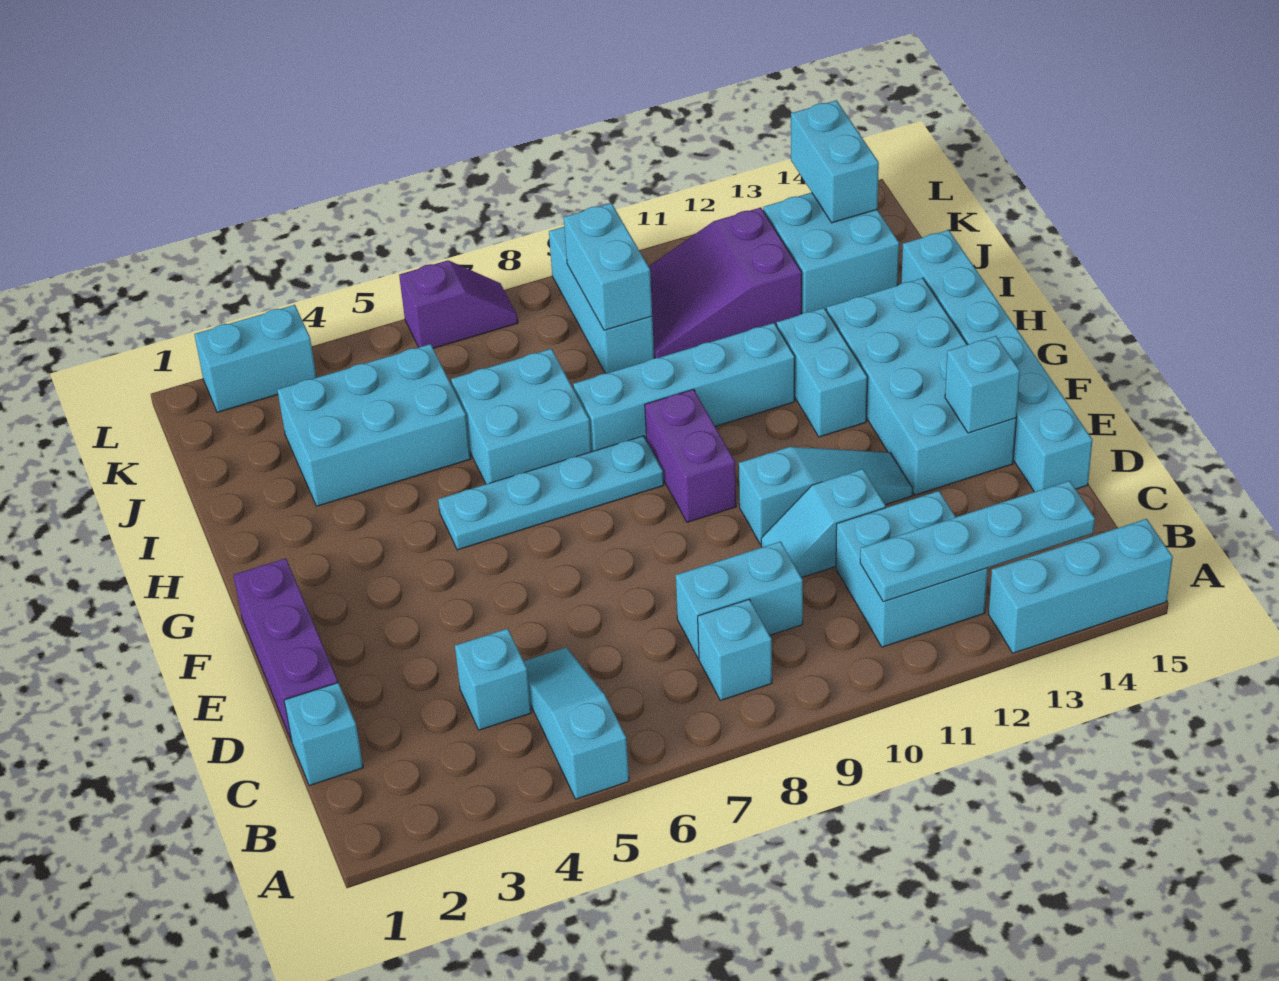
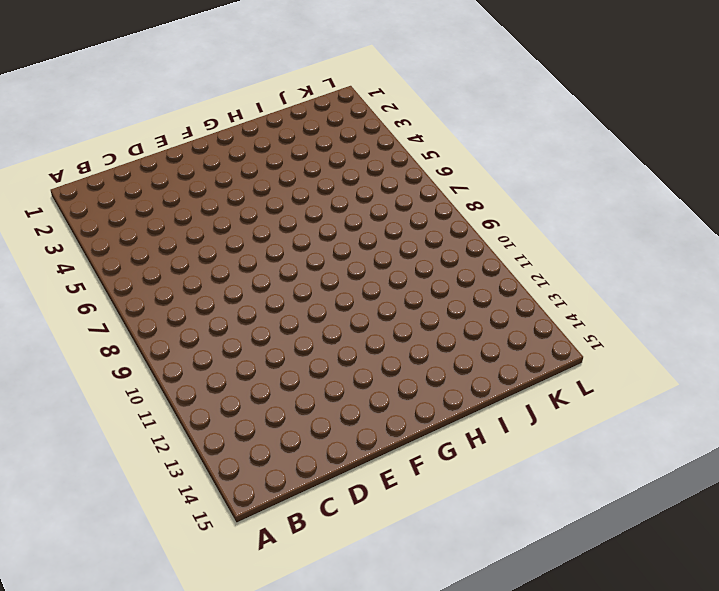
none -> cyan 1x3 slope [524,647,629,799]
none -> cyan 1x3 brick [989,519,1173,653]
none -> cyan 1x1 brick [698,599,772,700]

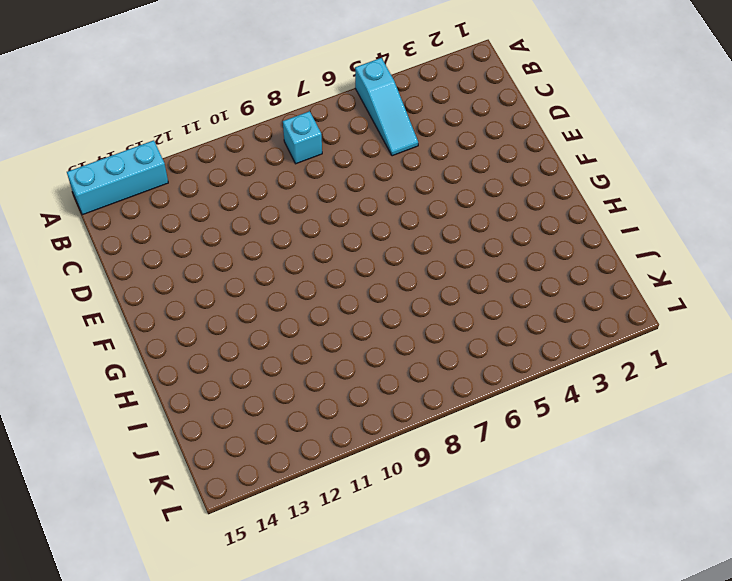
none -> cyan 2x2 brick [836,491,988,647]
none -> cyan 1x1 brick [284,683,363,786]
none -> cyan 1x1 brick [455,629,531,730]

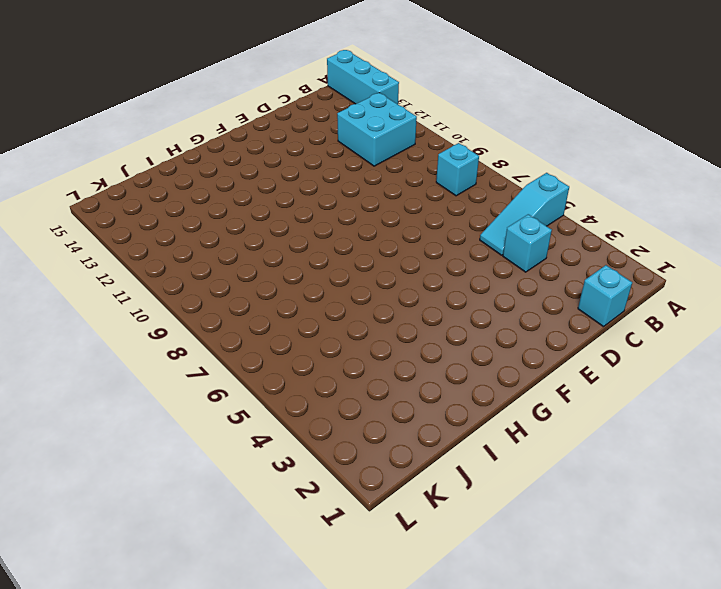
none -> cyan 1x2 brick [676,541,803,659]
none -> purple 1x3 brick [234,558,338,742]
none -> cyan 1x2 slope [761,469,886,578]

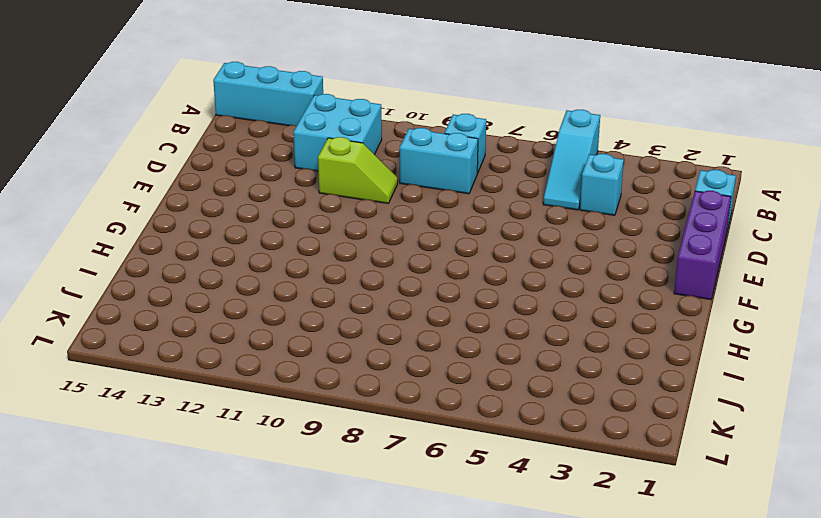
lime 1x2 slope [318,137,398,203] -> cyan 1x2 slope [761,469,886,578]
none -> cyan 1x6 brick [901,230,1092,492]
none -> cyan 1x3 slope [739,447,912,544]
none -> cyan 2x4 brick [827,278,1016,495]

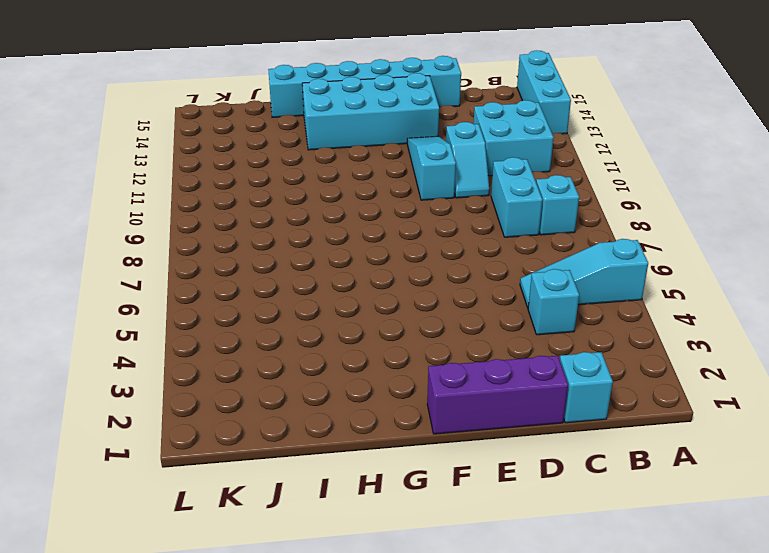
none -> purple 1x2 brick [645,389,736,522]
none -> cyan 1x4 plate [438,436,664,550]
none -> cyan 1x2 brick [777,308,868,437]

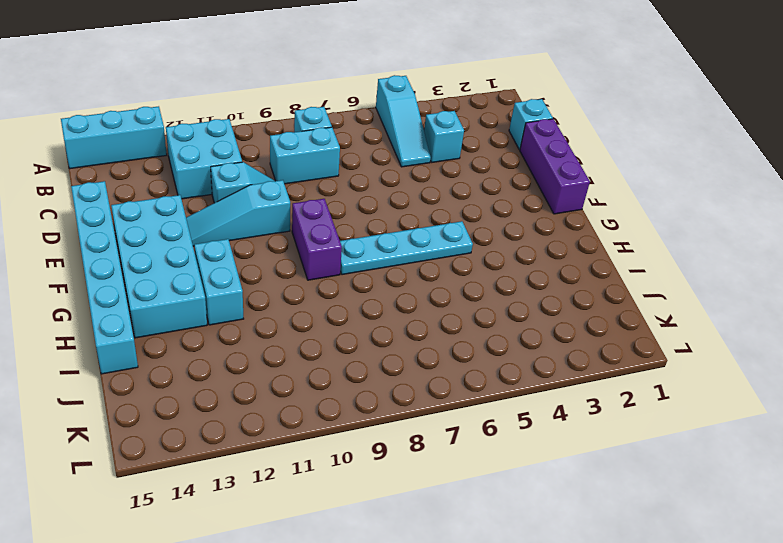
none -> cyan 2x2 brick [451,349,592,484]
none -> cyan 1x4 brick [573,323,795,451]
none -> cyan 2x3 brick [277,344,471,506]

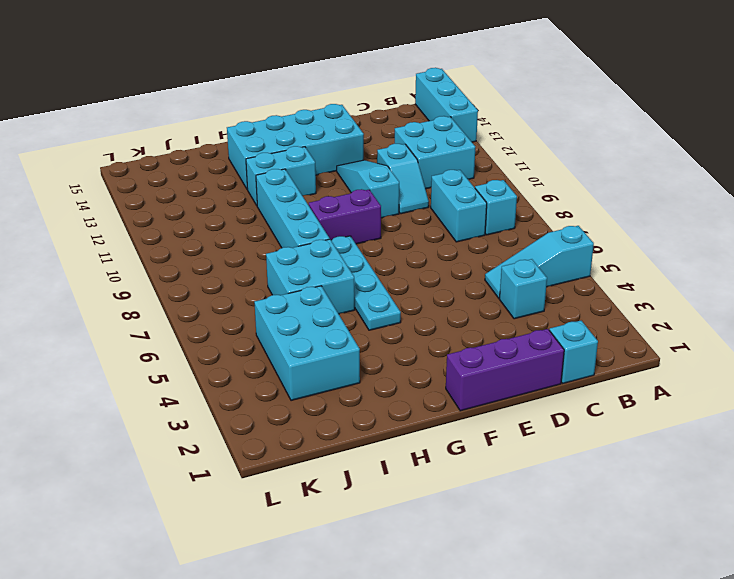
none -> cyan 1x6 brick [901,230,1092,492]
none -> cyan 1x3 brick [549,227,654,373]
none -> purple 2x3 slope [649,207,802,358]

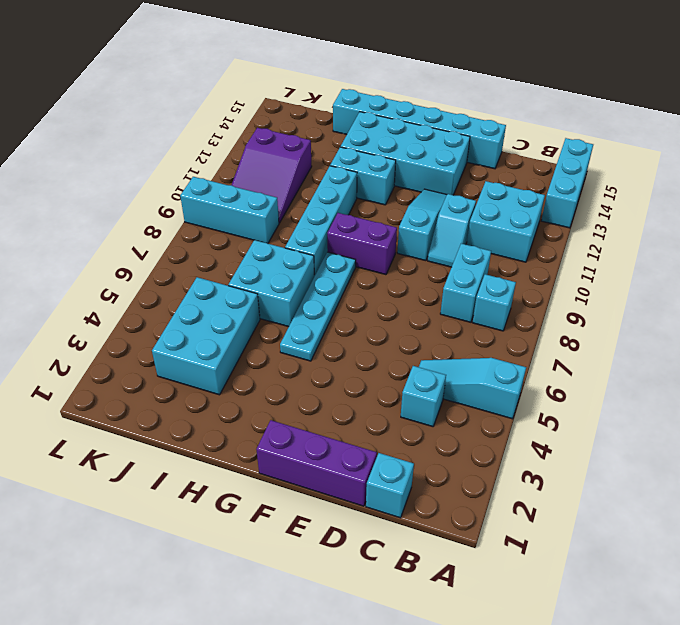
none -> cyan 2x2 brick [763,193,899,314]
none -> cyan 1x2 brick [194,305,316,412]
none -> purple 1x2 slope [399,260,518,348]

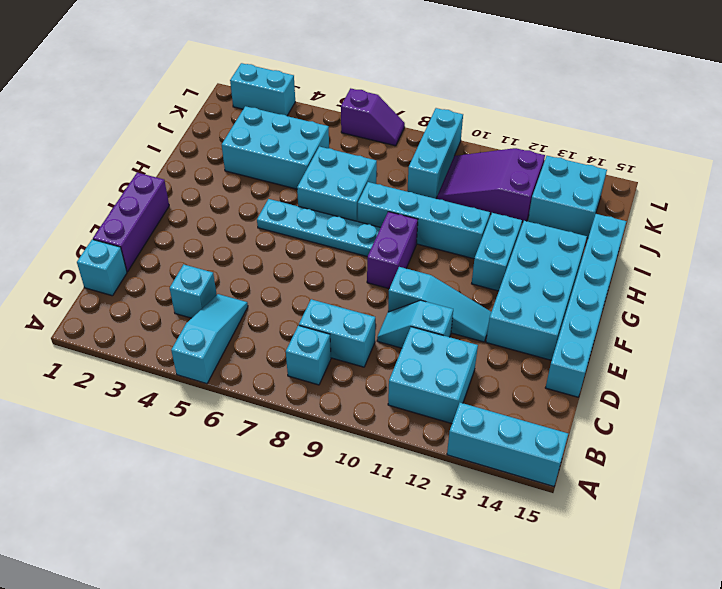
none -> cyan 1x4 plate [860,481,1095,602]
none -> cyan 1x1 brick [945,336,1020,433]
none -> cyan 1x2 brick [564,203,652,330]

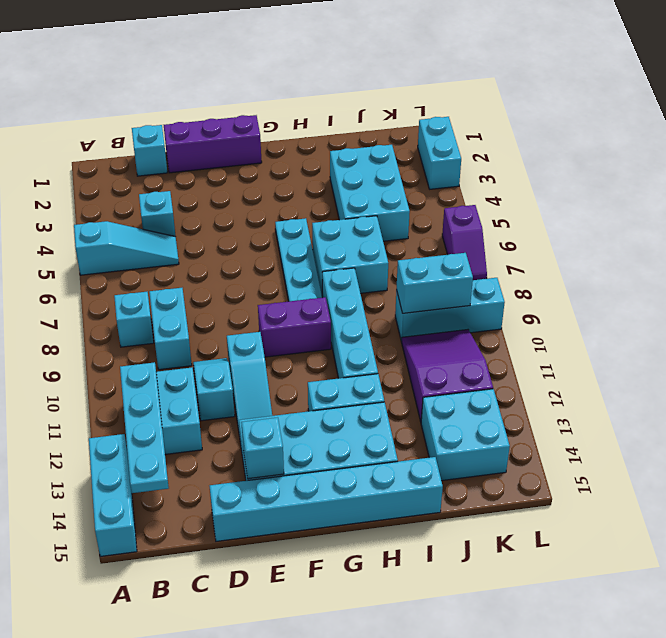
none -> cyan 1x2 brick [791,100,879,223]

